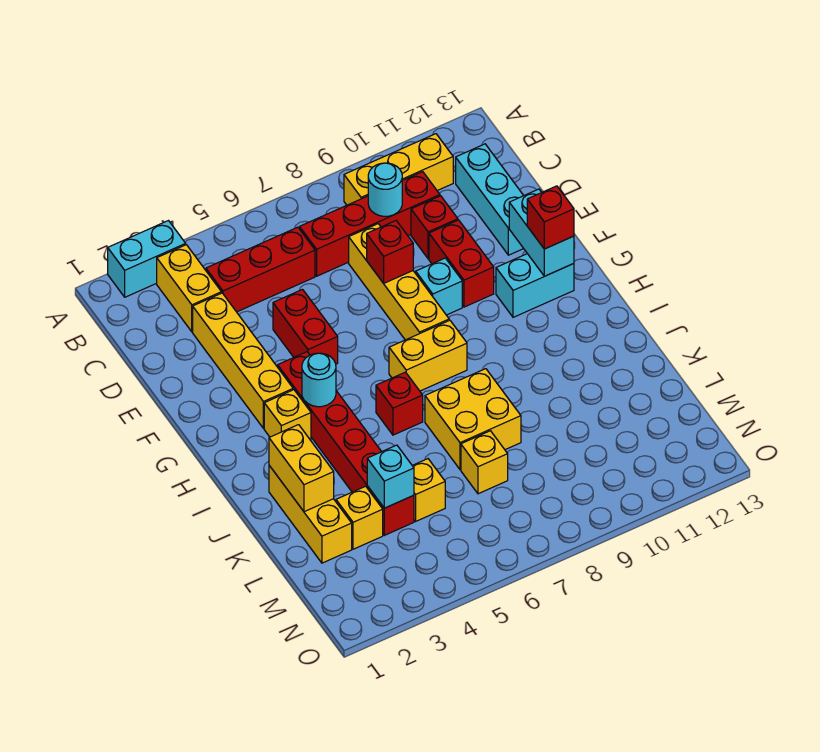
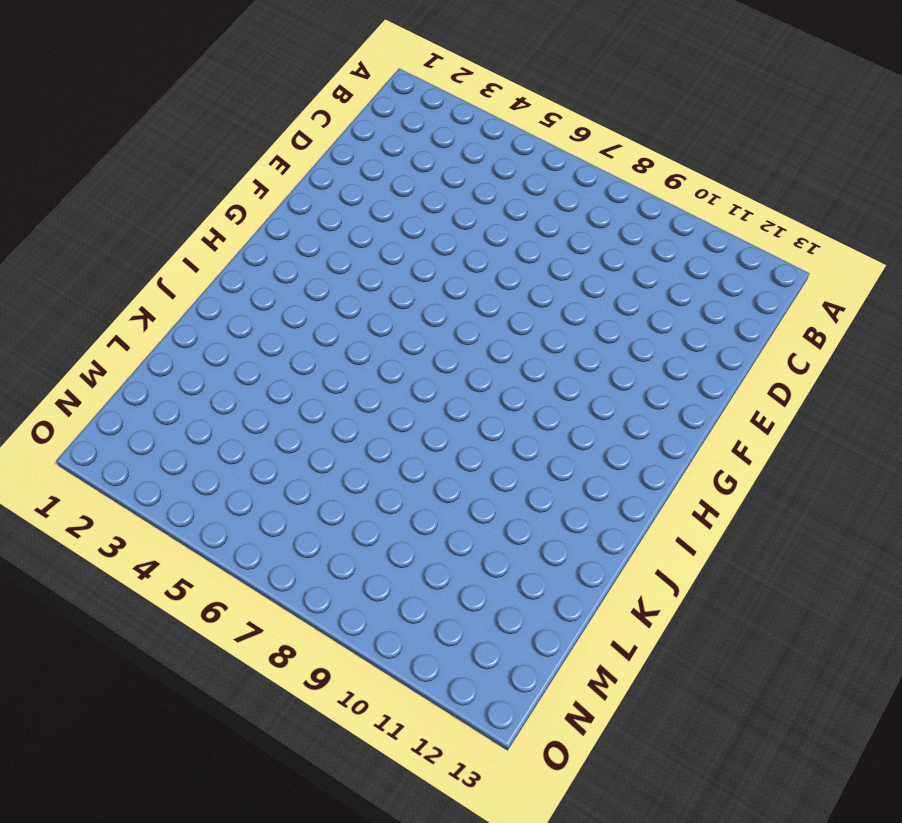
none -> cyan 1x2 brick [108,221,186,297]
none -> yellow 1x2 brick [157,245,221,332]
none -> yellow 1x3 brick [344,134,453,205]

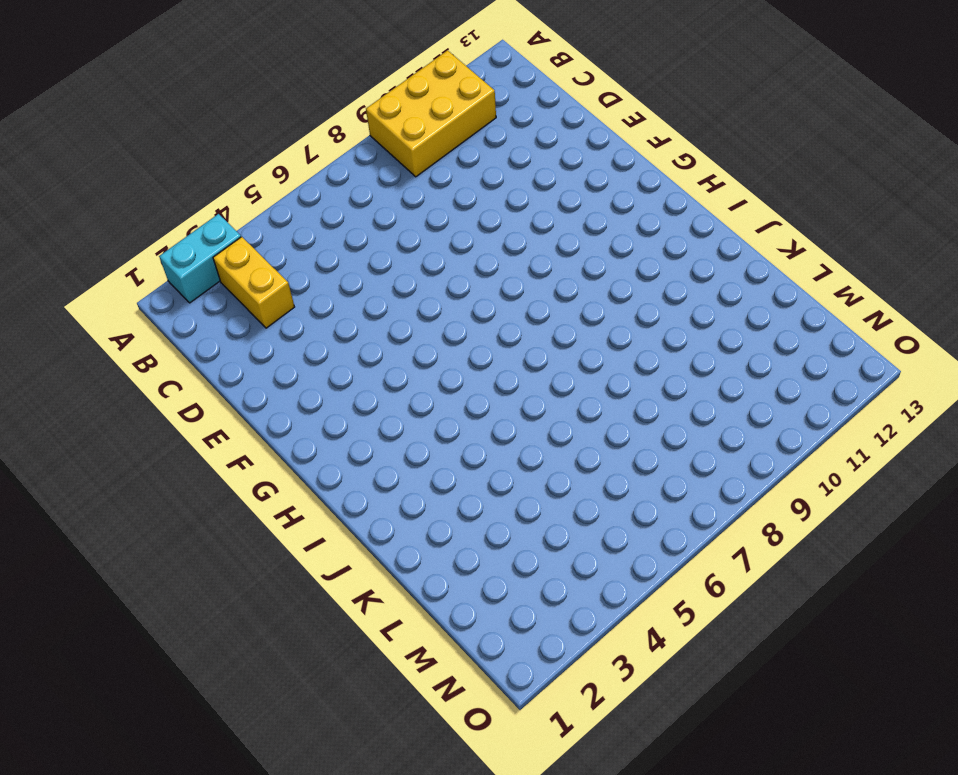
yellow 2x3 brick [366,50,496,177] -> yellow 1x3 brick [344,134,453,205]
none -> red 1x3 brick [206,227,315,312]
none -> red 1x4 brick [300,172,440,276]
none -> cyan 1x3 brick [456,144,524,255]

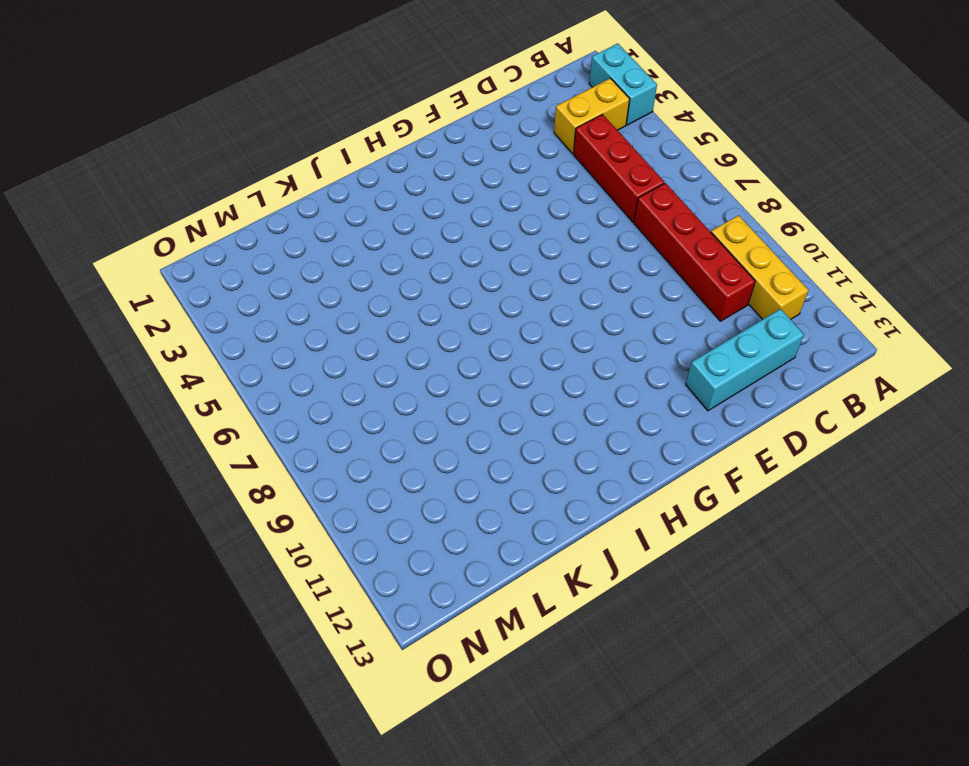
none -> yellow 1x4 brick [193,293,293,428]
none -> yellow 1x4 brick [349,224,449,340]
none -> red 1x1 brick [411,196,458,259]

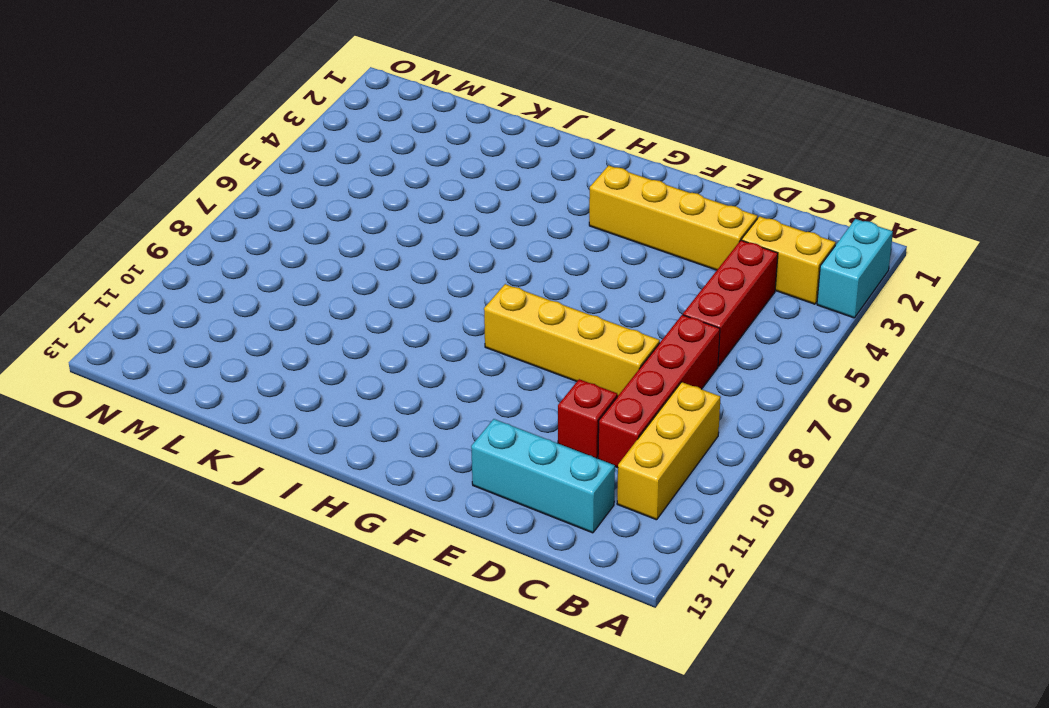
none -> red 1x2 brick [273,290,338,364]
none -> red 1x2 brick [429,220,494,307]
none -> cyan 1x1 brick [416,258,462,315]

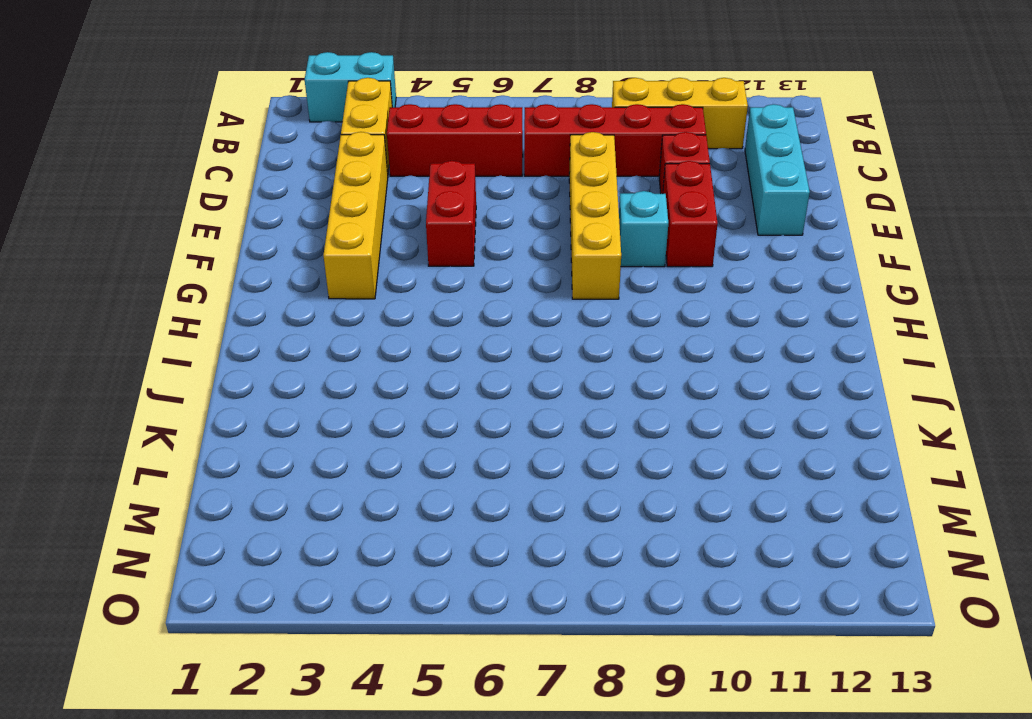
none -> red 1x6 brick [278,352,414,535]
none -> cyan 1x2 brick [496,254,574,317]
none -> yellow 1x1 brick [264,390,311,440]

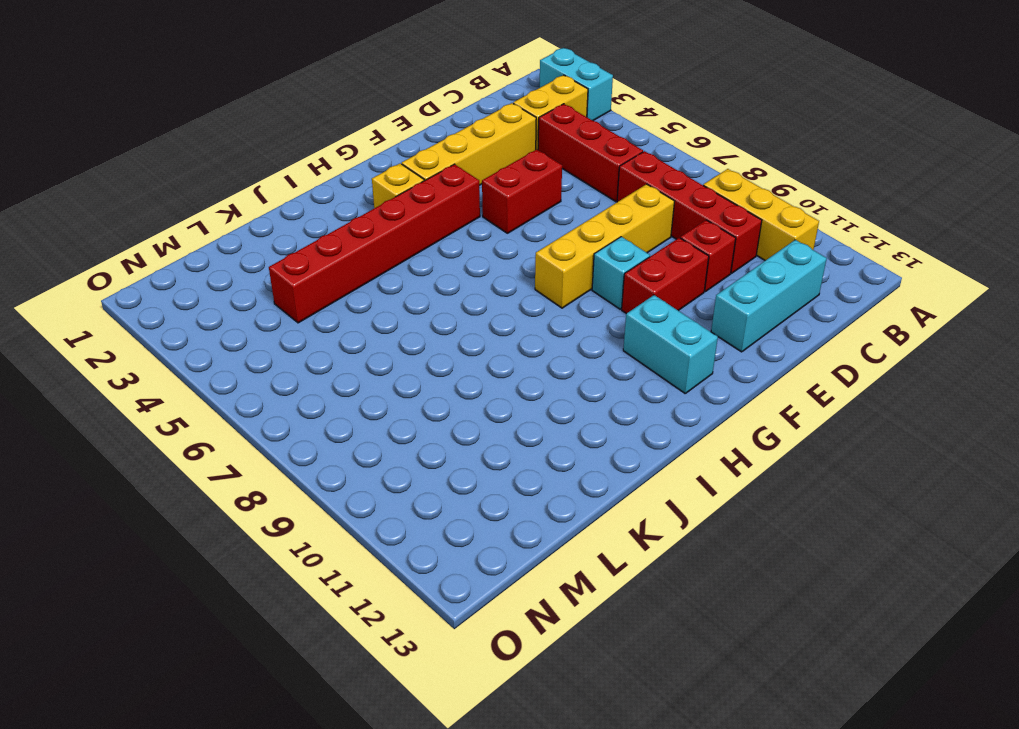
none -> yellow 1x2 brick [389,320,467,391]
none -> red 1x1 brick [376,372,423,435]
none -> yellow 1x3 brick [269,466,352,563]

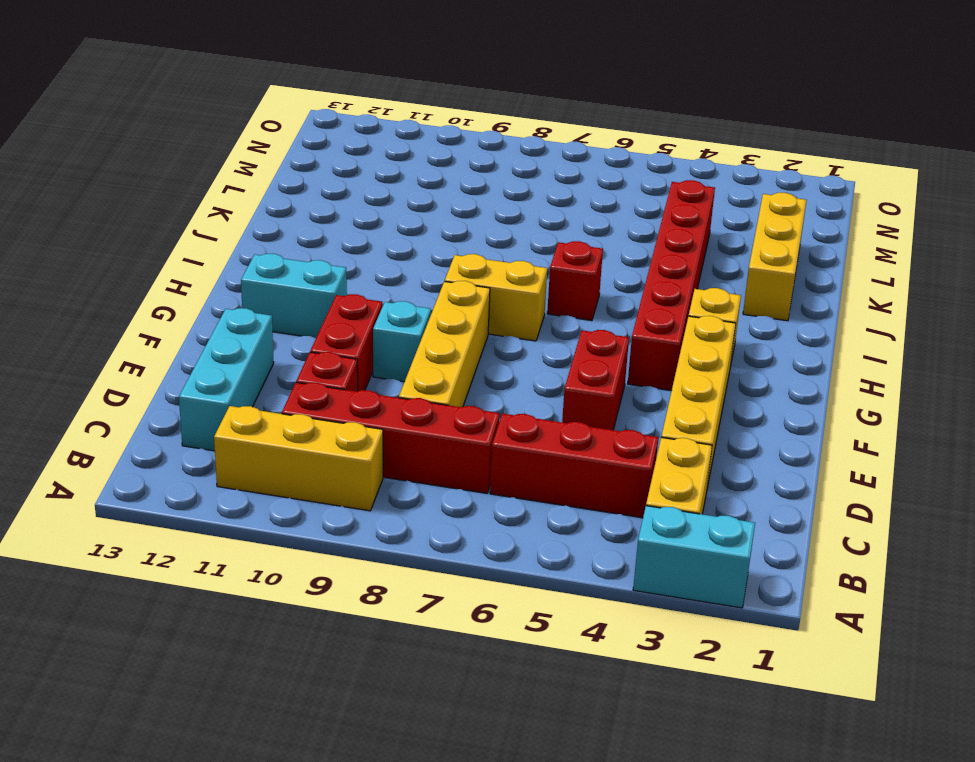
none -> yellow 2x2 brick [425,369,521,470]
none -> yellow 1x1 brick [336,486,383,549]
none -> yellow 1x1 brick [412,459,445,521]

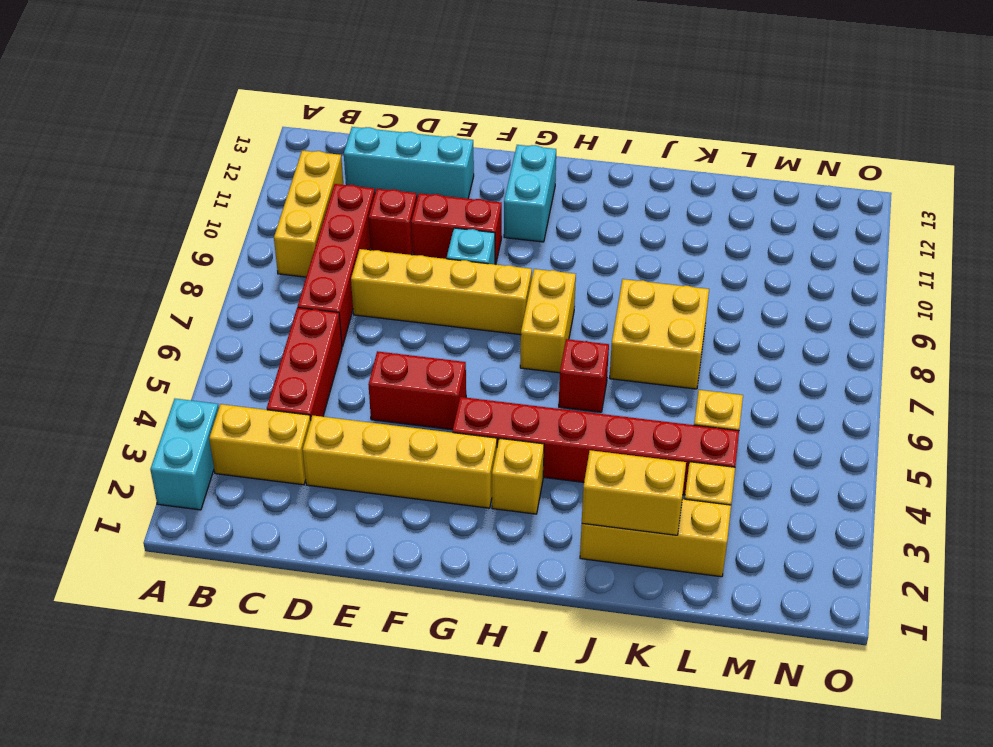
none -> yellow 1x1 brick [461,431,508,494]
none -> cyan 1x1 round brick [368,163,402,216]
none -> red 1x1 brick [367,221,413,283]

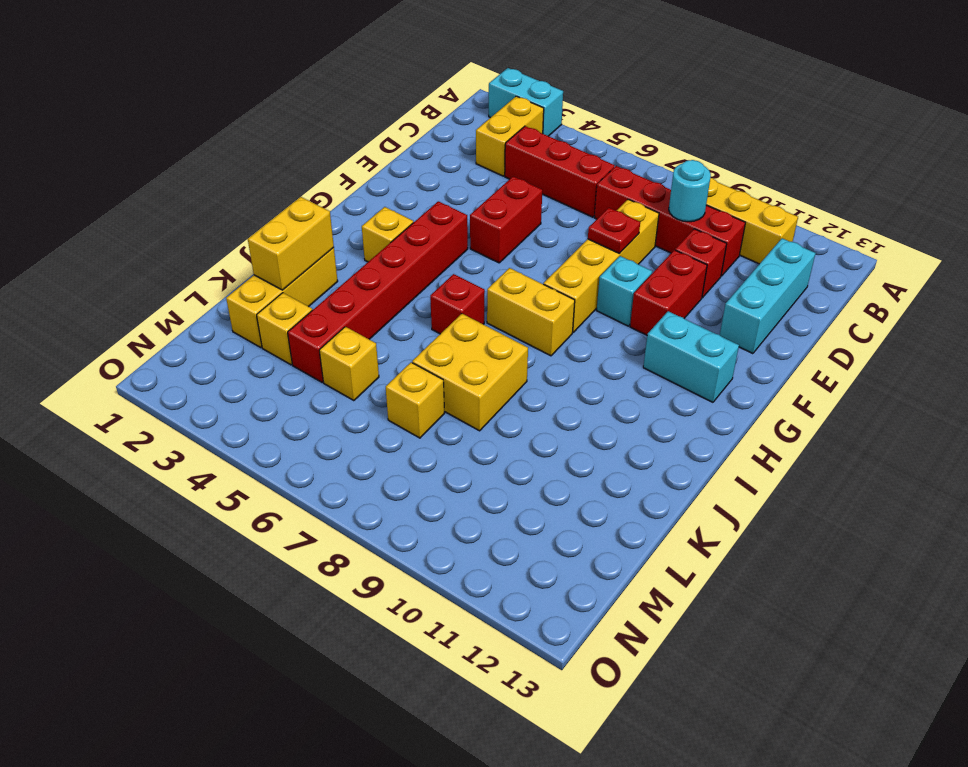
red 1x1 plate [588,208,640,254] -> red 1x1 brick [367,221,413,283]
none -> yellow 1x4 brick [193,293,293,428]
none -> cyan 1x2 brick [509,189,574,276]
none -> cyan 1x1 round brick [302,353,336,407]

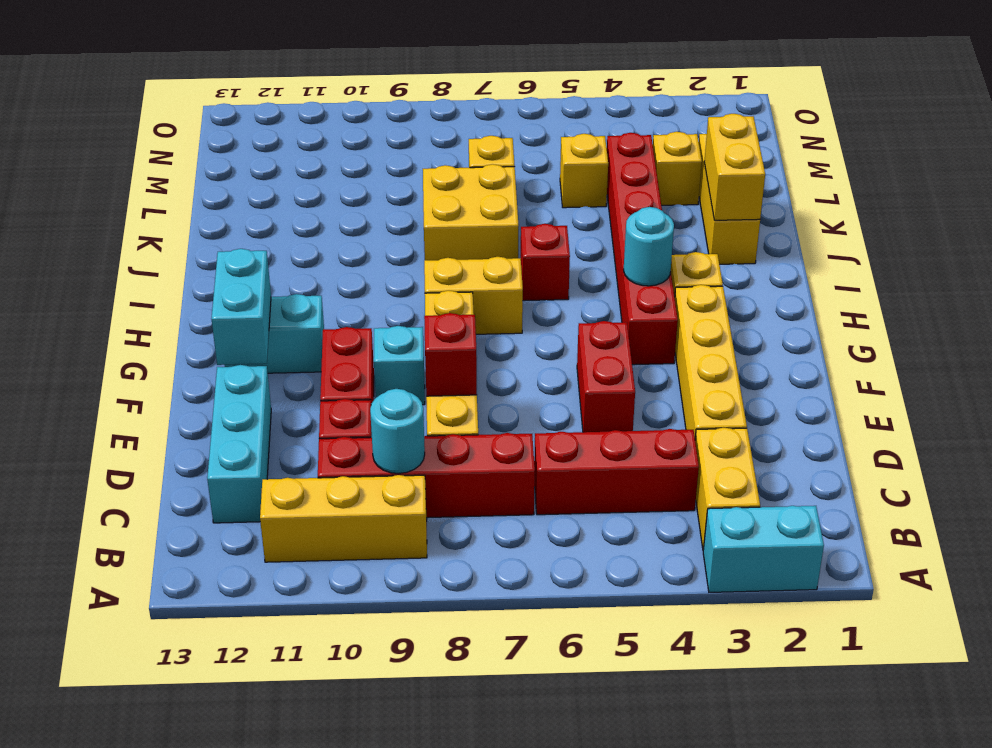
none -> cyan 1x1 brick [367,445,414,508]
none -> red 1x1 brick [527,186,574,249]

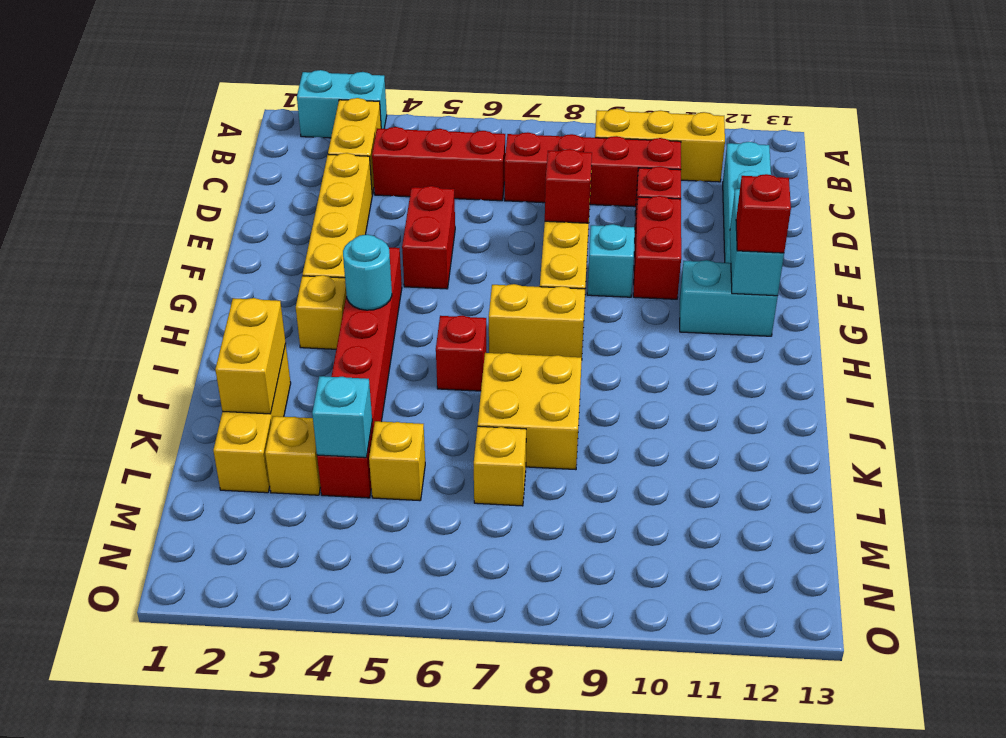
none -> cyan 1x1 round brick [368,163,402,216]

